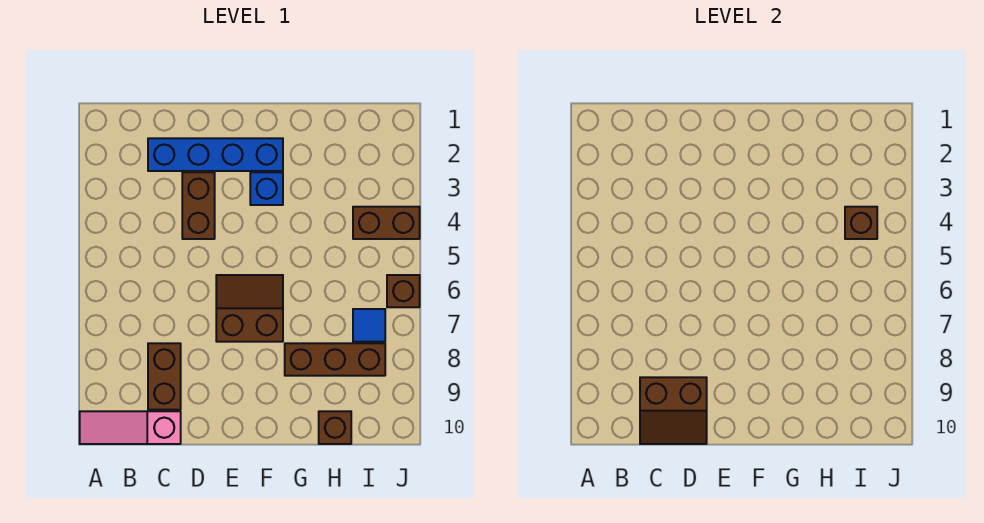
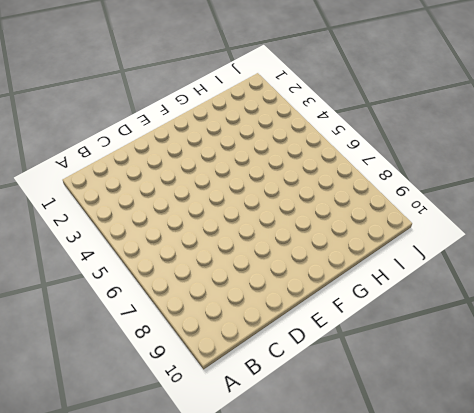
none -> pink 1x3 slope [80,411,181,444]
none -> blue 1x4 brick [148,138,283,171]
none -> brown 1x2 brick [148,343,181,410]

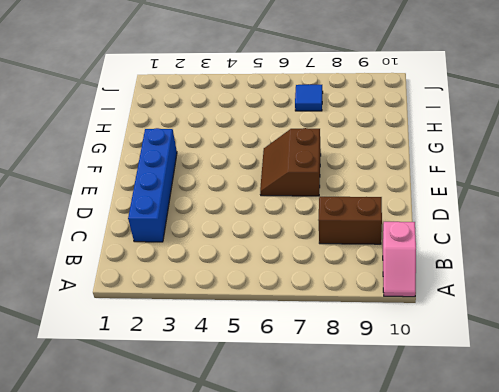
pink 1x2 slope [383,222,416,297] -> pink 1x3 slope [80,411,181,444]
none -> brown 1x2 brick [182,172,215,239]
none -> blue 1x1 brick [250,172,283,205]
none -> brown 1x3 brick [285,343,385,376]

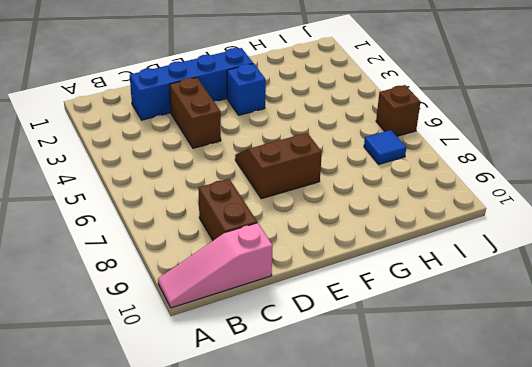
none -> brown 1x3 brick [285,343,385,376]
none -> brown 1x1 brick [319,411,351,444]
none -> brown 1x2 brick [353,207,420,239]

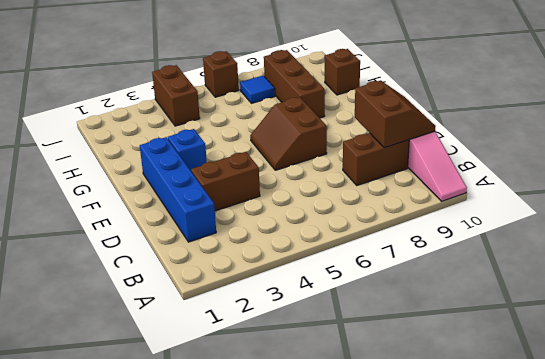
none -> brown 1x1 brick [845,207,877,239]

